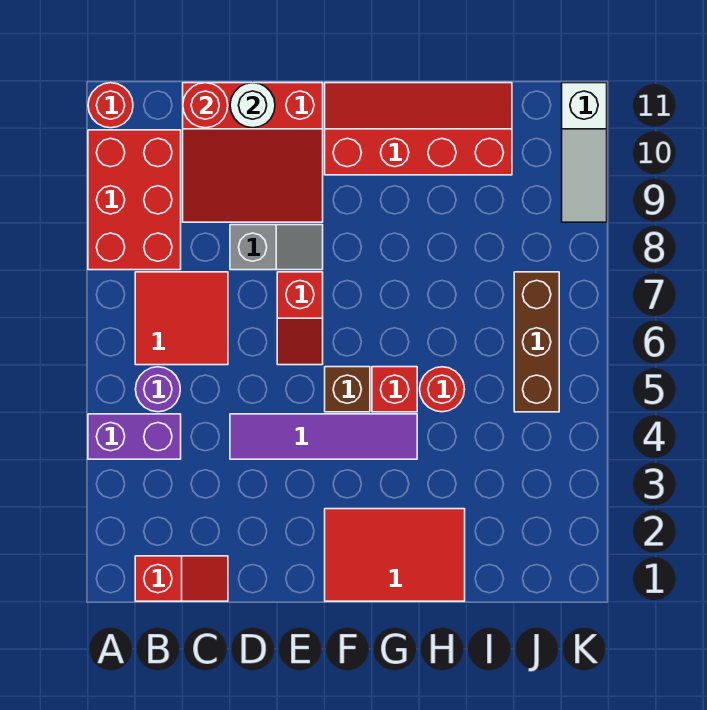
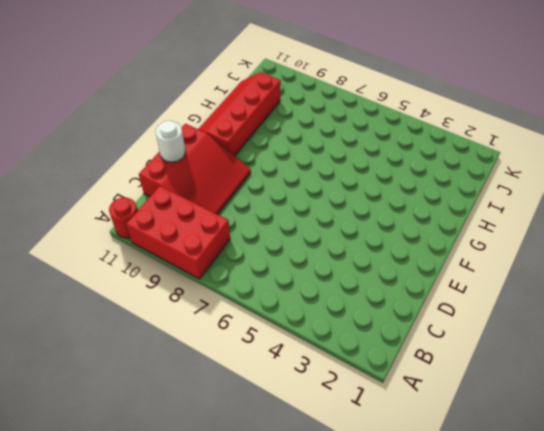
none -> purple 1x2 brick [88,414,181,459]
none -> red 1x2 slope [135,556,228,601]
none -> purple 1x1 round brick [135,367,180,412]

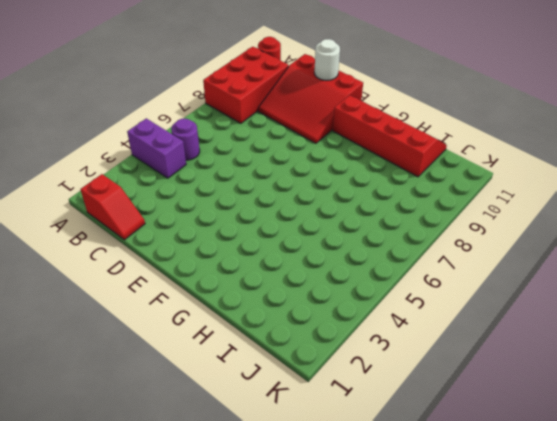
none -> red 2x2 tile [135,272,228,365]
none -> purple 1x4 tile [230,414,417,459]
none -> grey 1x2 slope [230,225,323,270]

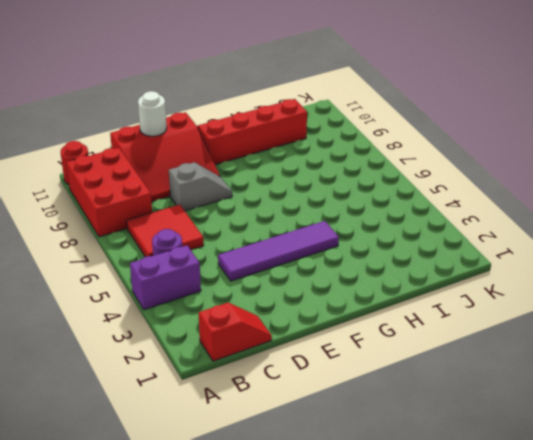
none -> red 1x2 slope [277,272,323,365]
none -> red 2x3 tile [325,509,465,601]
none -> brown 1x1 brick [325,367,370,412]

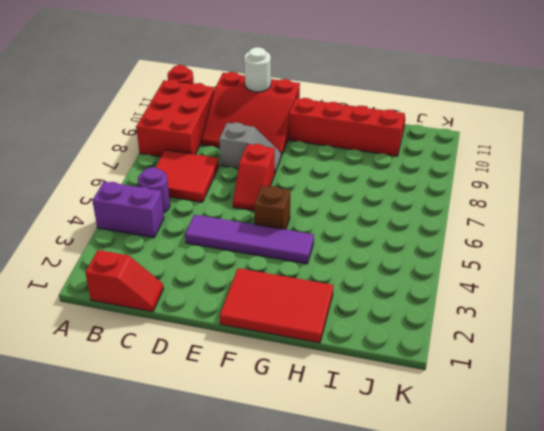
none -> red 1x1 brick [372,367,417,412]
none -> red 1x1 round brick [420,367,465,412]
none -> brown 1x3 brick [514,272,559,412]

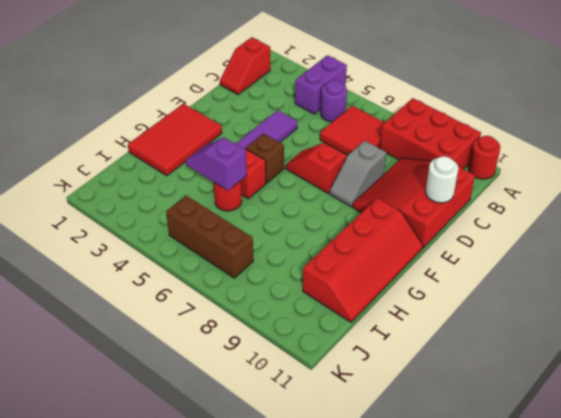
purple 1x2 slope [185,138,247,190] -> none
none -> white 1x3 slope [562,83,607,222]
none -> red 1x1 round brick [183,83,228,128]

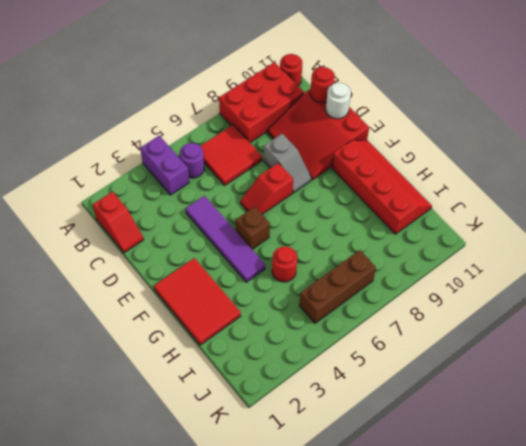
none -> red 1x1 brick [372,367,417,412]
none -> white 1x3 slope [562,83,607,222]

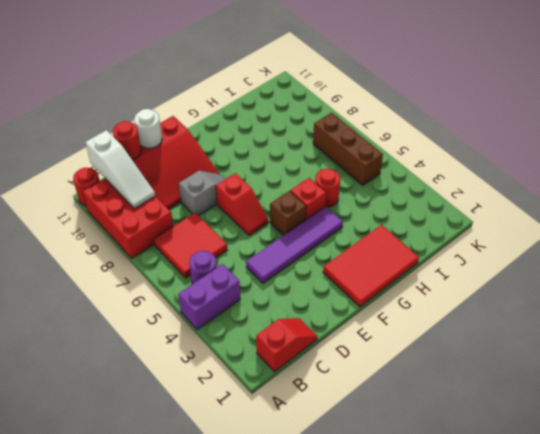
white 1x3 slope [86,130,155,209] -> white 1x3 slope moved to [562,83,607,222]
none -> red 2x4 slope [325,83,512,175]

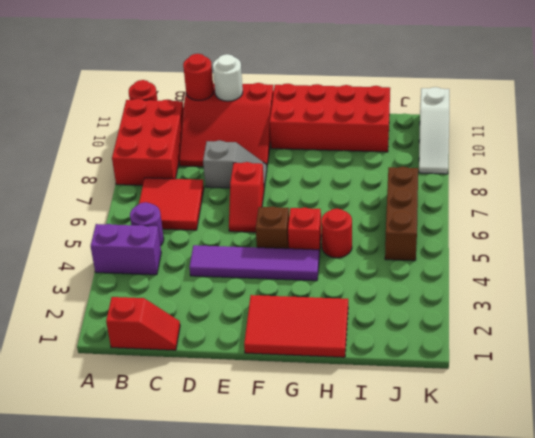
red 2x4 brick [270,84,390,152] -> red 2x4 slope [325,83,512,175]

